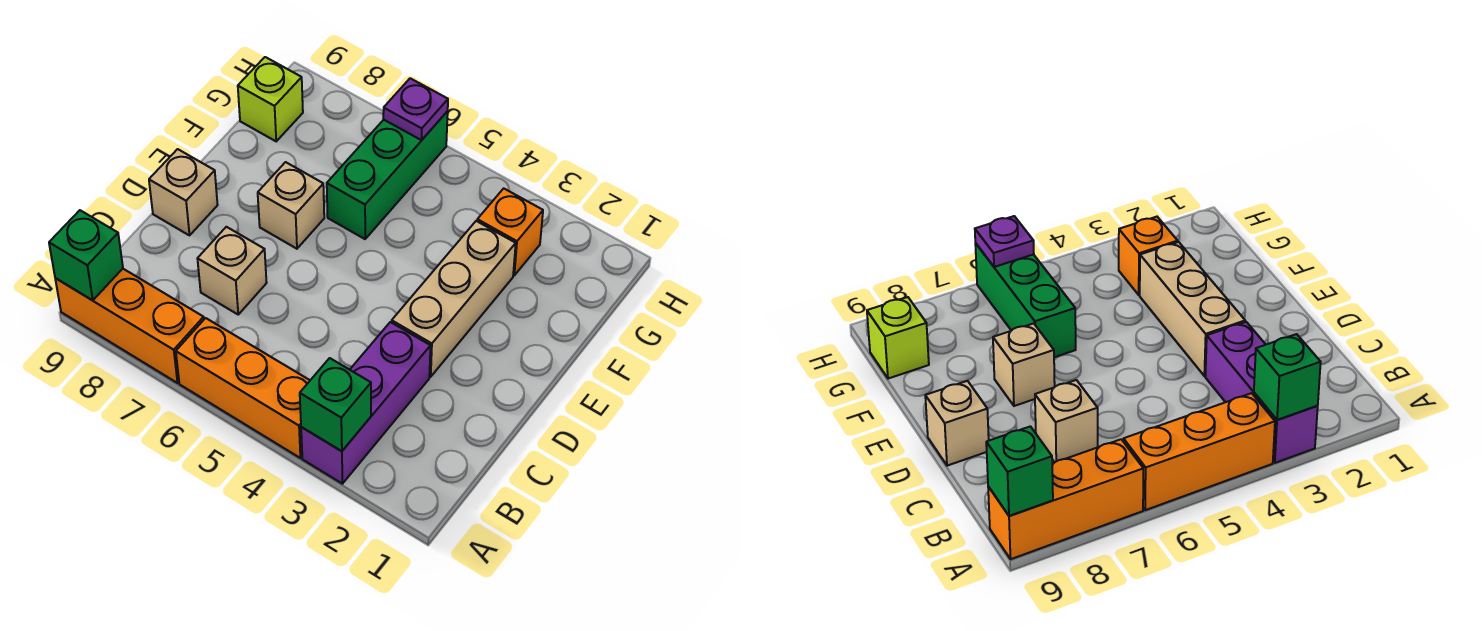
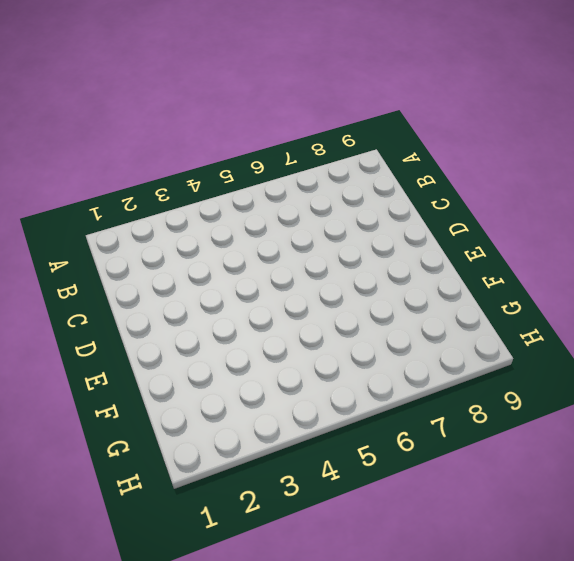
none -> purple 1x3 brick [301,322,430,484]
none -> orange 1x3 brick [176,318,310,458]
none -> orange 1x3 brick [55,269,204,383]

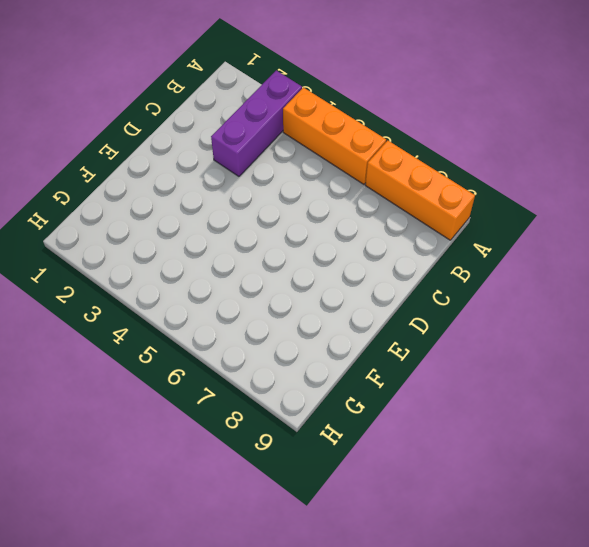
none -> tan 1x1 brick [197,227,267,314]
none -> tan 1x3 brick [392,221,516,377]
none -> tan 1x1 brick [149,149,218,235]

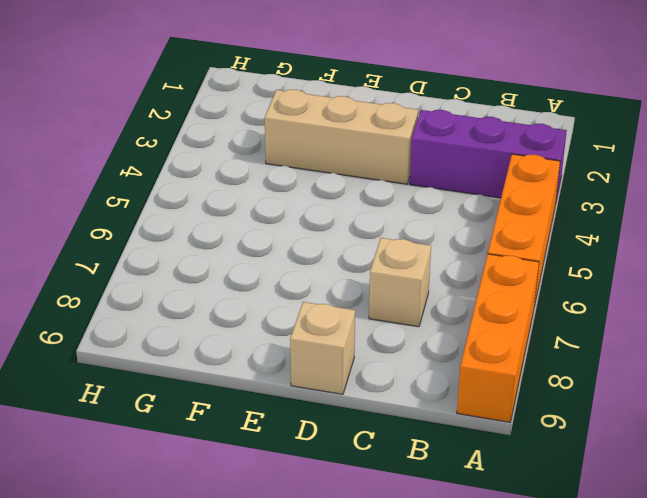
none -> tan 1x1 brick [258,162,324,249]
none -> green 1x3 brick [327,111,448,239]
none -> orange 1x1 brick [477,188,543,275]

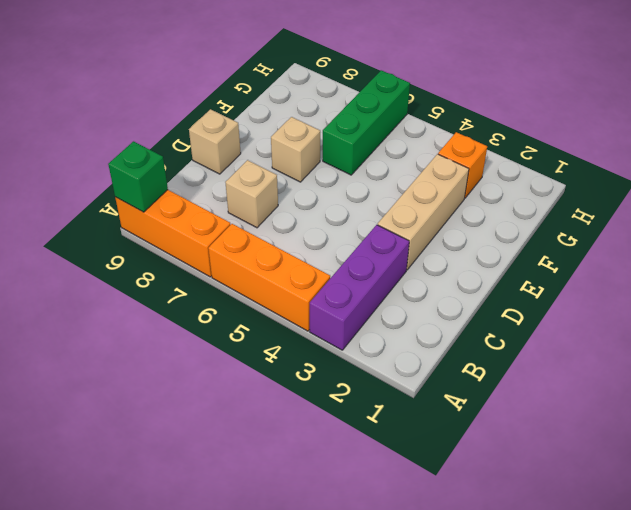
none -> lime 1x1 brick [238,57,303,141]
none -> green 1x1 brick [300,358,371,451]
none -> purple 1x1 plate [383,78,448,140]

